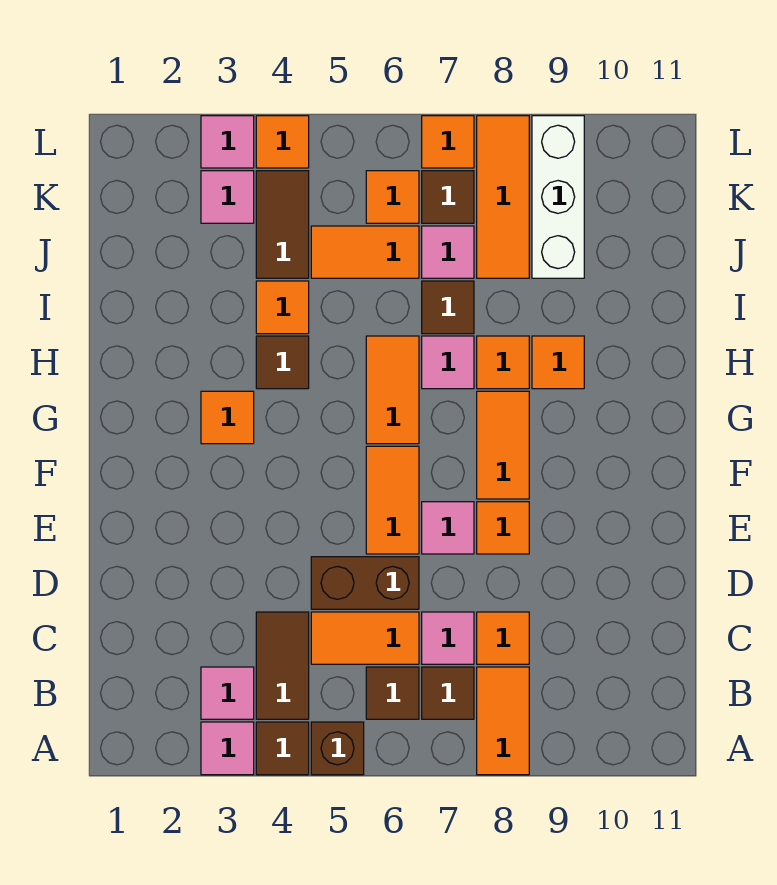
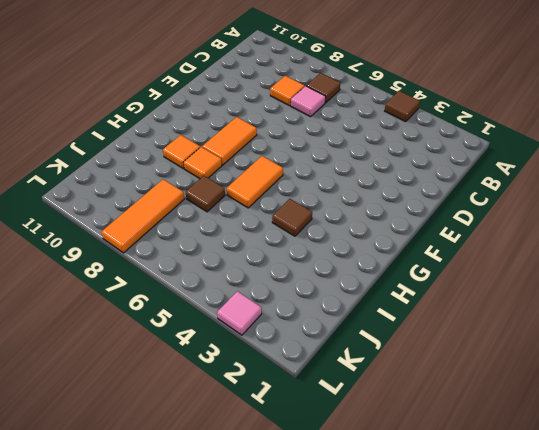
none -> pink 1x1 tile [201,722,254,775]
none -> brown 1x1 brick [311,722,364,775]
none -> orange 1x2 tile [477,667,529,775]
none -> pink 1x1 tile [201,667,254,719]

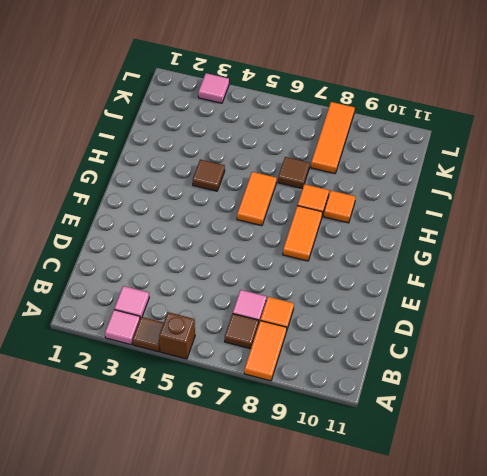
none -> brown 1x2 tile [256,612,309,719]
none -> brown 1x1 tile [366,667,419,719]
none -> orange 1x2 tile [311,612,419,664]
none -> brown 1x2 brick [311,557,419,609]

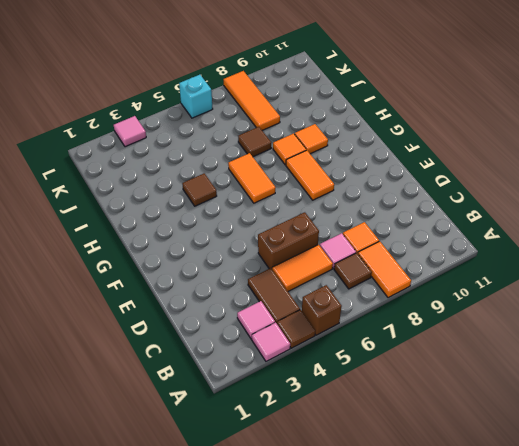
cyan 1x1 brick [179,75,213,118] -> none
none -> brown 1x1 tile [366,667,419,719]
none -> orange 1x2 tile [366,446,419,554]
none -> pink 1x1 tile [422,502,474,554]
none -> orange 1x1 tile [477,502,529,554]

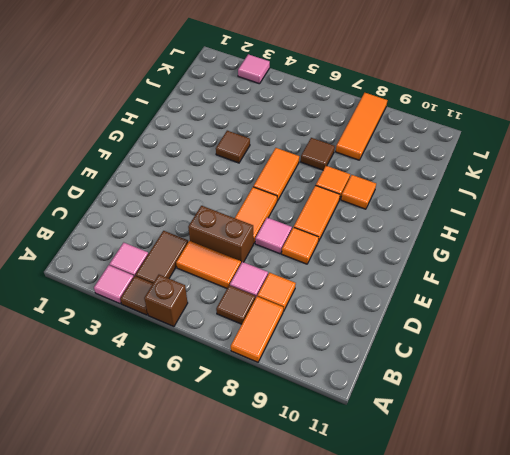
none -> brown 1x1 tile [366,667,419,719]
none -> orange 1x1 tile [201,391,254,444]
none -> pink 1x1 tile [422,336,474,389]
none -> orange 1x1 tile [256,281,309,334]

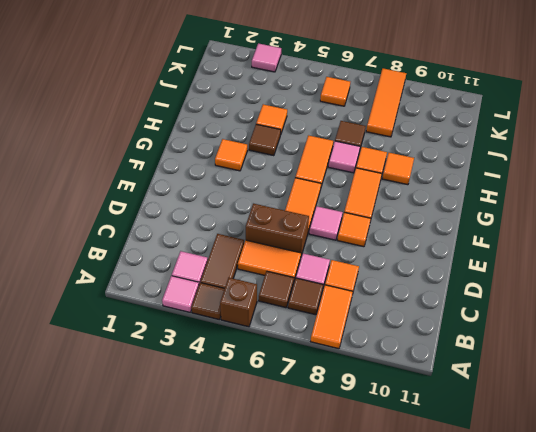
none -> brown 1x2 tile [256,171,309,278]
none -> orange 1x2 tile [311,226,419,278]
none -> pink 1x1 tile [422,226,474,278]
none -> white 1x3 brick [532,116,584,278]

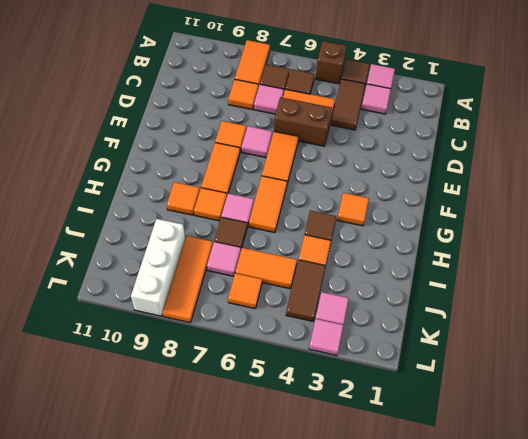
none -> brown 1x1 tile [422,171,474,223]
none -> orange 1x1 tile [256,116,309,168]
none -> orange 1x1 tile [422,116,474,168]

